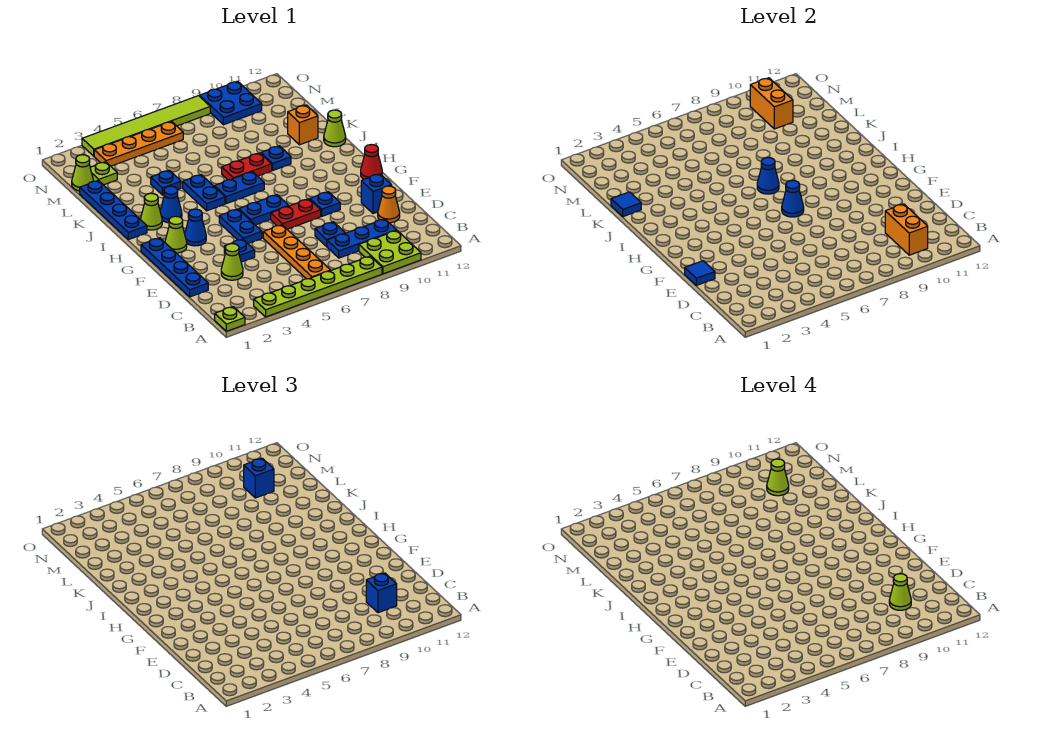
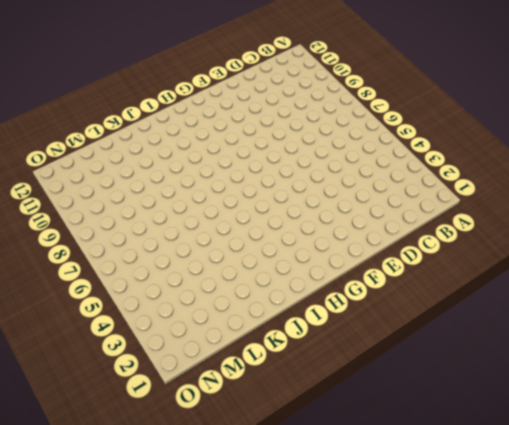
none -> lime 1x1 plate [215,307,245,331]
none -> lime 1x6 plate [254,256,382,317]
none -> lime 2x2 plate [359,231,421,274]
none -> orange 1x4 plate [263,225,331,279]

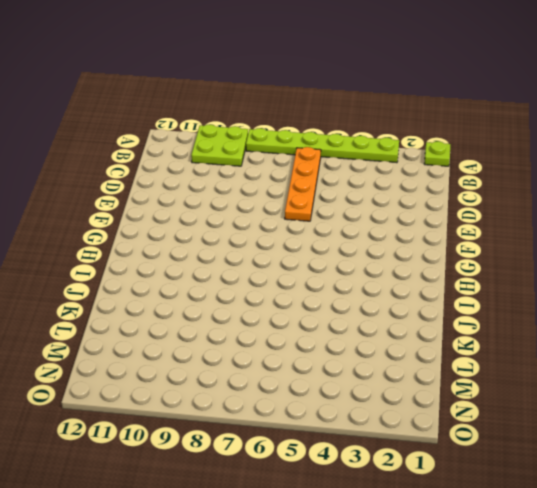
none -> blue 1x3 plate [327,219,397,258]
none -> blue 1x4 plate [141,238,208,297]
none -> lime 1x1 cone [221,244,243,280]
none -> blue 1x1 plate [315,222,345,246]

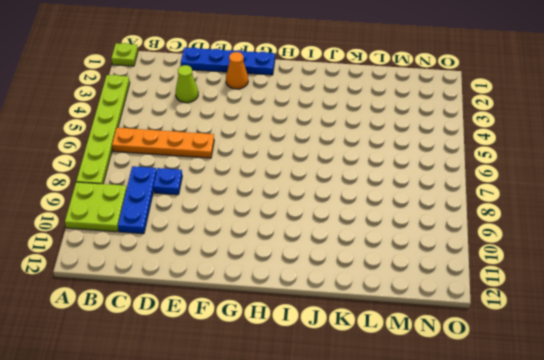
orange 1x1 cone [226,52,248,89] -> orange 1x1 cone moved to [378,186,400,223]
none -> blue 1x1 plate [224,239,255,262]
none -> blue 1x1 brick [361,174,392,214]
none -> blue 1x2 plate [219,209,262,244]
none -> red 1x2 plate [271,199,321,229]

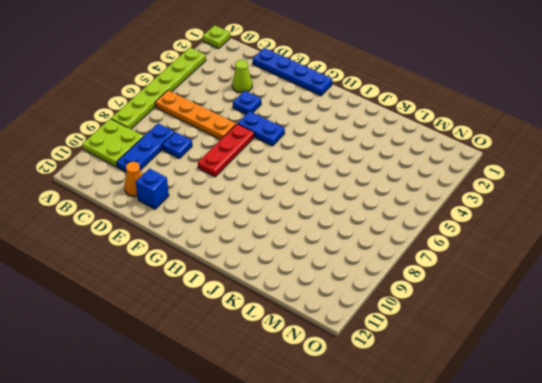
red 1x3 plate [198,124,254,177] -> red 1x2 plate [271,199,321,229]
none -> blue 1x1 plate [310,192,340,216]
none -> lime 1x1 cone [165,216,187,253]
none -> blue 1x1 cone [185,209,206,246]
none -> blue 1x2 plate [239,195,289,225]

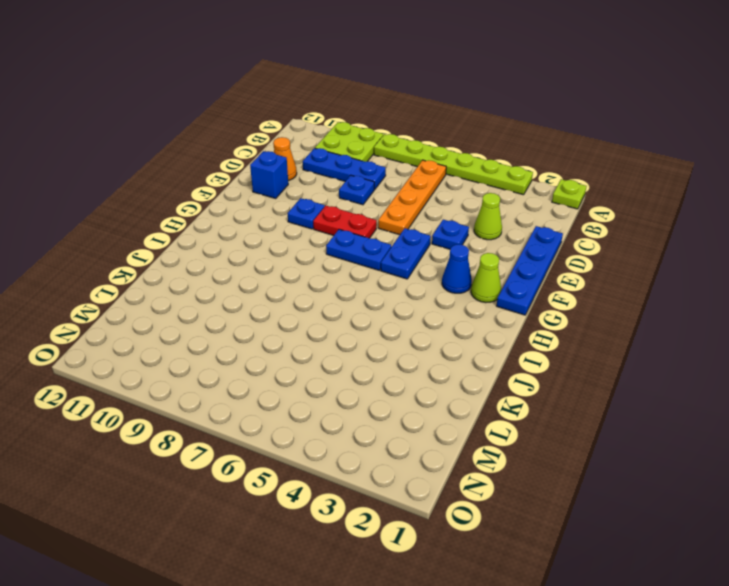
none -> red 1x1 cone [361,145,382,179]
none -> blue 1x4 plate [80,180,147,240]
none -> lime 1x1 cone [140,193,162,230]
none -> blue 1x1 cone [160,186,182,223]

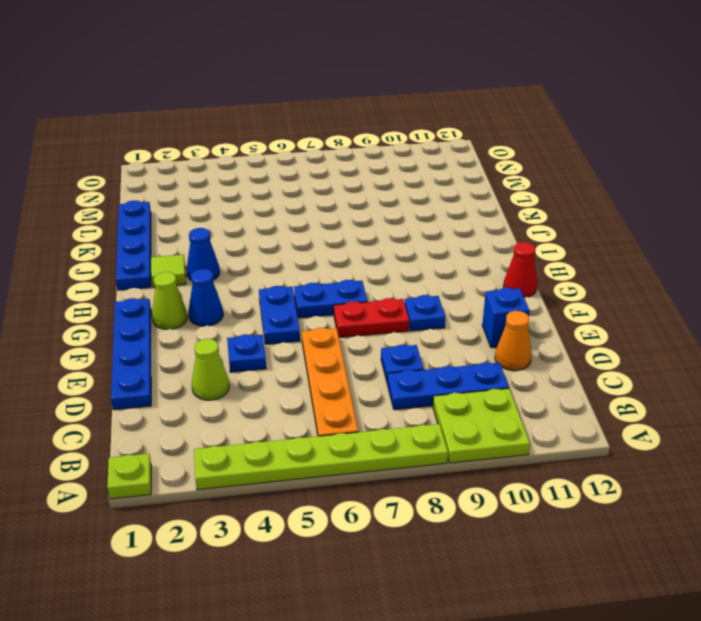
lime 1x1 tile [151,255,186,287] -> lime 1x1 cone [140,193,162,230]
none -> blue 1x2 plate [183,175,225,211]
none -> blue 1x2 plate [214,172,264,204]
none -> red 1x2 plate [222,153,272,180]
none -> blue 1x1 plate [261,146,291,170]

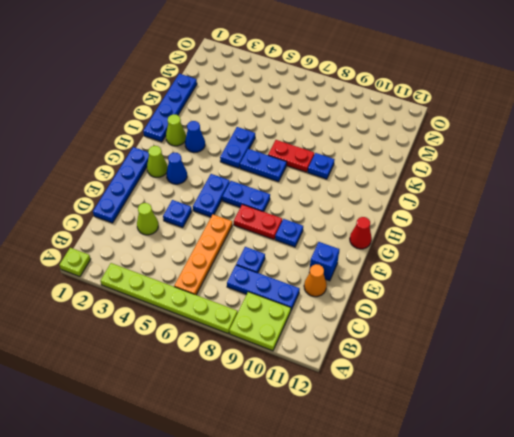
none -> lime 1x1 cone [324,110,346,147]
none -> blue 1x1 plate [151,170,181,195]
none -> orange 1x1 brick [288,105,318,145]
none -> lime 1x1 cone [72,155,93,191]

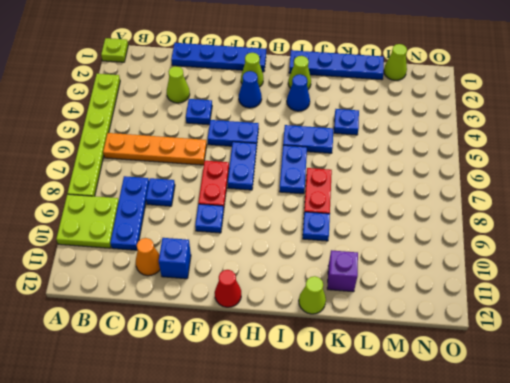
purple 1x1 brick [327,250,358,292] -> orange 1x1 brick [288,105,318,145]
none -> lime 1x1 plate [90,162,117,185]
none -> orange 1x4 plate [94,122,183,166]
none -> blue 2x2 plate [200,81,262,125]
none -> lime 1x6 tile [82,96,210,156]

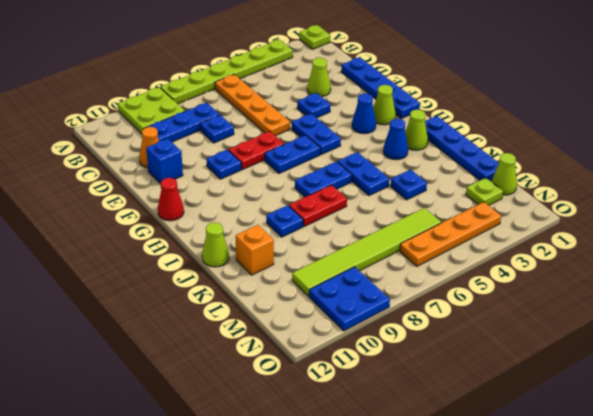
lime 1x6 tile [292,208,441,296] -> lime 1x6 tile moved to [82,96,210,156]
none -> orange 1x2 brick [885,204,928,255]
none -> blue 1x1 tile [685,261,715,285]
none -> blue 1x1 cone [782,180,804,217]
none -> blue 1x1 cone [757,158,779,194]

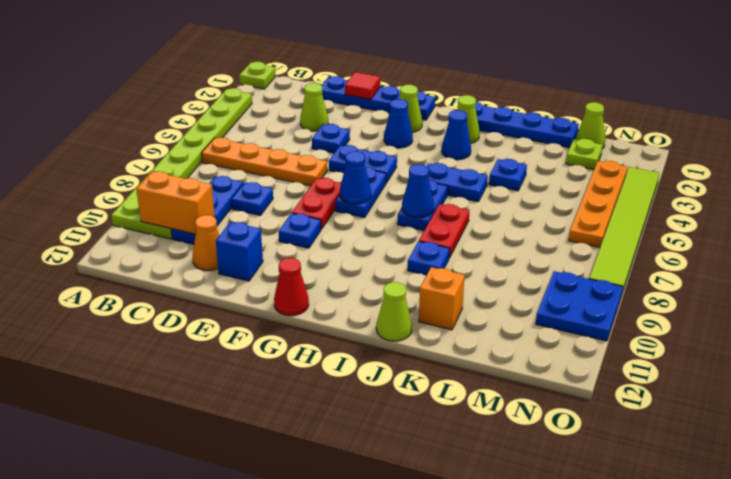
red 1x1 tile [345,72,380,100] -> blue 1x1 tile [685,261,715,285]
none -> blue 1x1 tile [611,192,641,217]
none -> orange 1x2 brick [750,78,793,129]
none -> blue 1x1 brick [366,573,397,613]
none -> blue 1x1 brick [244,458,274,498]

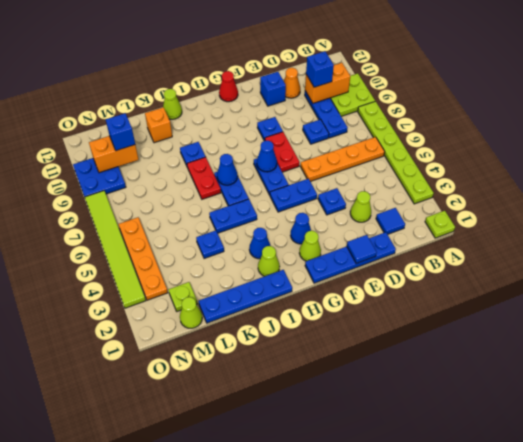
blue 1x1 tile [376,208,405,234] -> blue 1x1 tile moved to [611,192,641,217]
none -> lime 1x1 cone [889,574,911,610]
none -> lime 1x1 cone [767,459,789,496]

